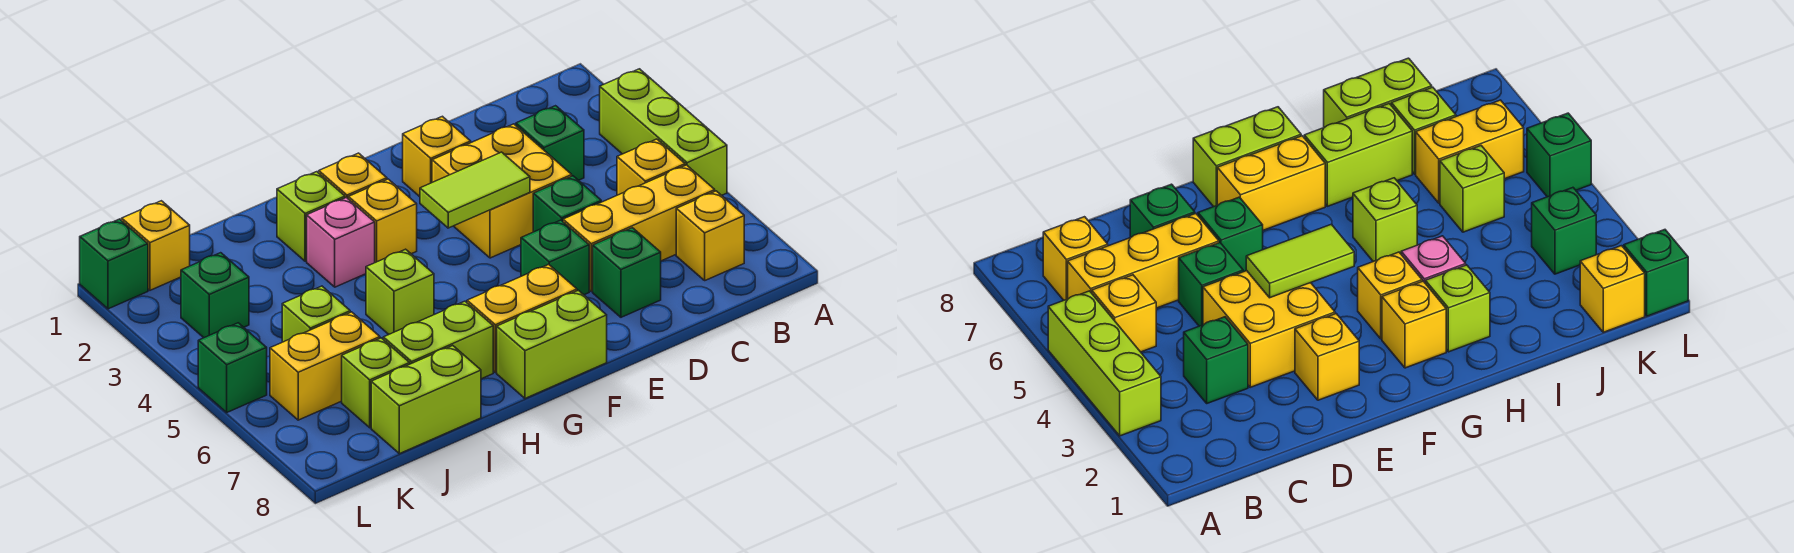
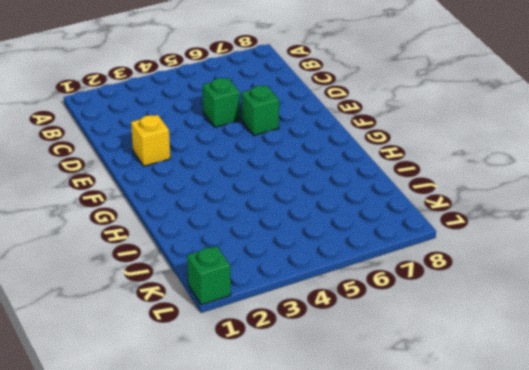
none -> lime 1x3 brick [600,69,727,195]
none -> yellow 1x1 brick [617,139,685,195]
none -> yellow 1x3 brick [563,165,715,291]

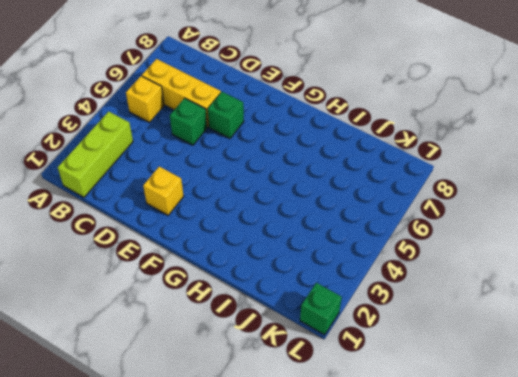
lime 1x3 brick [58,111,133,197] -> lime 1x3 brick moved to [600,69,727,195]
none -> yellow 1x1 brick [676,191,744,280]
none -> green 1x1 brick [516,106,584,180]
none -> yellow 2x2 brick [432,124,572,258]

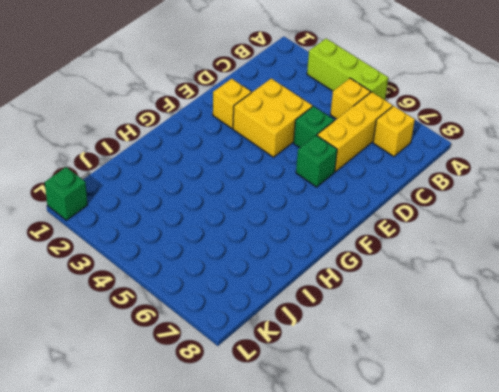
none -> green 1x1 brick [516,106,584,180]
none -> green 1x1 brick [593,228,661,317]
none -> yellow 1x2 brick [467,264,577,373]

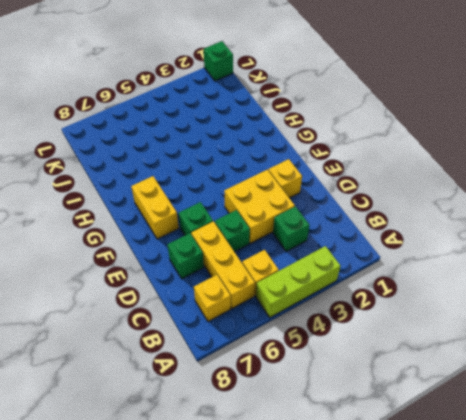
none -> lime 1x2 brick [497,290,607,398]
none -> yellow 1x1 brick [319,153,387,198]
none -> yellow 1x1 brick [348,179,417,263]

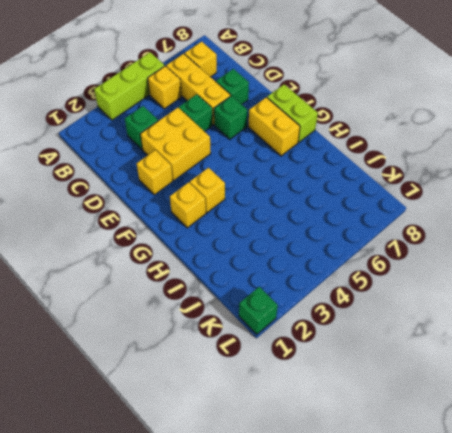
none -> lime 1x1 brick [277,172,345,261]
none -> pink 1x1 brick [307,197,375,287]
none -> lime 1x1 brick [366,249,434,334]

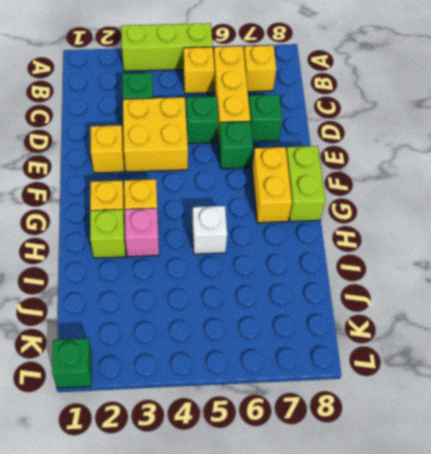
white 1x1 brick [192,206,227,254] -> lime 1x1 brick [366,249,434,334]
none -> lime 1x2 brick [383,301,493,379]
none -> lime 1x2 brick [371,346,481,454]
none -> lime 1x1 brick [282,286,350,342]

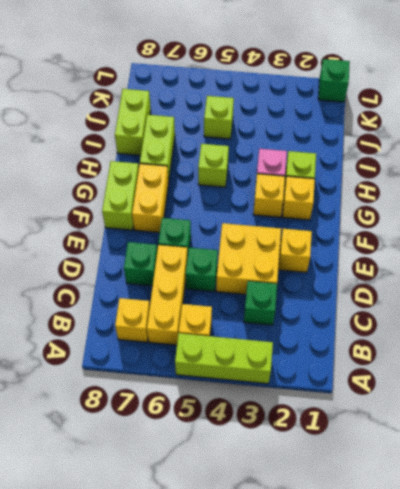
none -> yellow 1x2 brick [270,312,380,420]
none -> lime 1x1 brick [342,338,410,428]
none -> yellow 1x1 brick [122,201,190,290]

